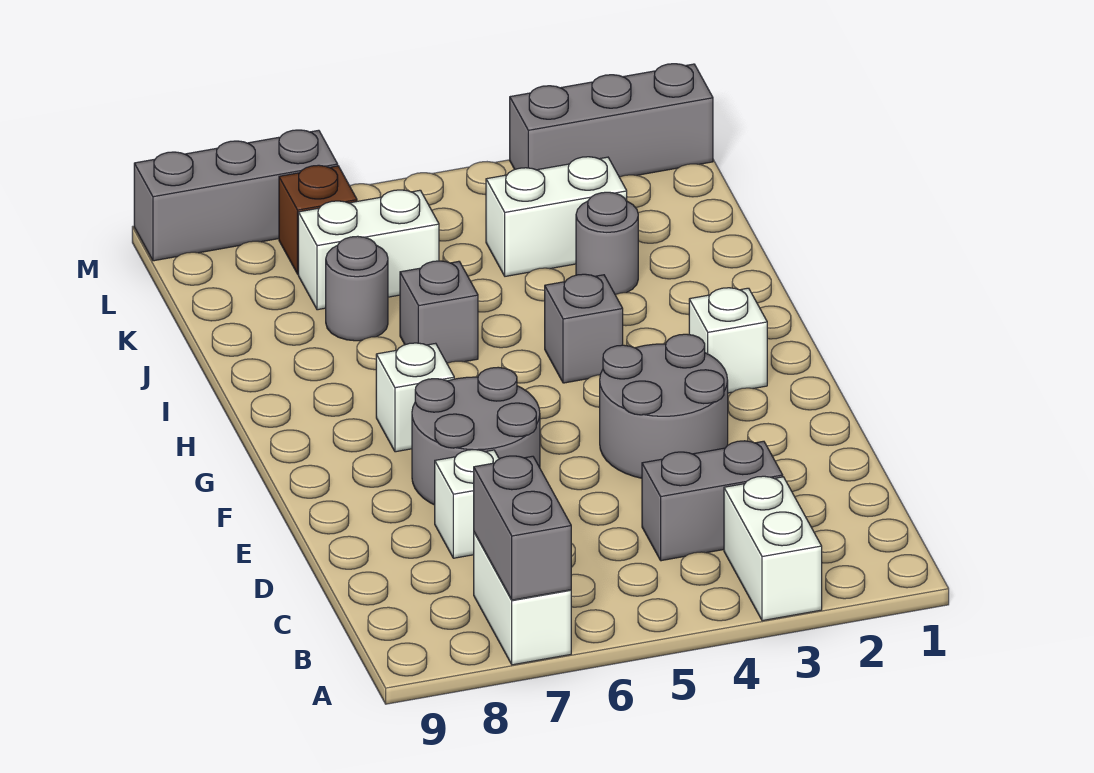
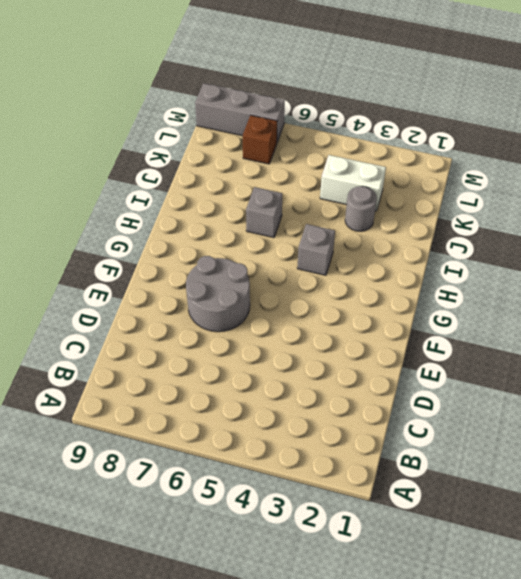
none -> white 1x2 brick [724,476,822,621]
none -> white 1x2 brick [474,533,571,665]
none -> grey 1x2 brick [642,441,783,561]

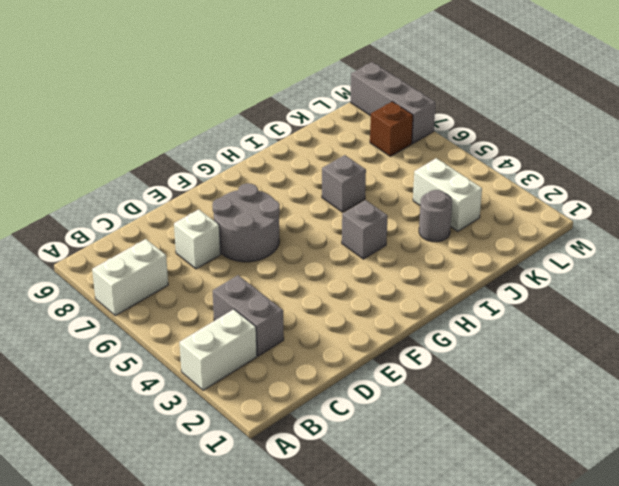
none -> grey 2x2 round brick [600,334,728,478]
none -> white 1x1 brick [689,288,767,393]
none -> white 1x1 brick [376,343,454,452]

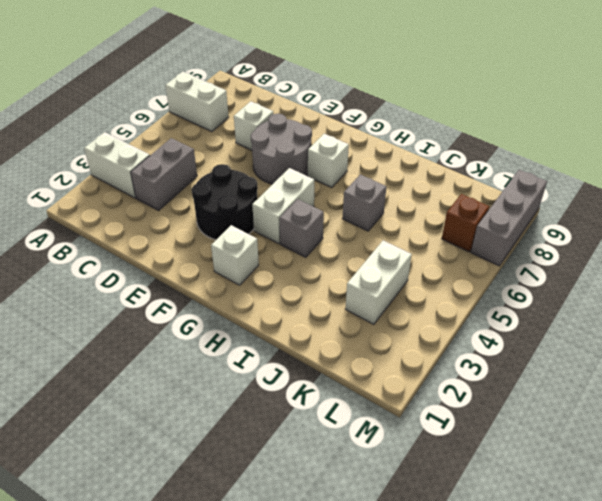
black 2x2 round brick [192,164,258,240] -> grey 2x2 round brick [600,334,728,478]
white 1x2 brick [252,168,314,244] -> white 1x2 brick moved to [298,190,439,310]
none -> grey 1x1 round brick [576,192,638,295]
none -> grey 1x1 round brick [326,236,388,341]
none -> grey 1x3 brick [510,64,713,177]

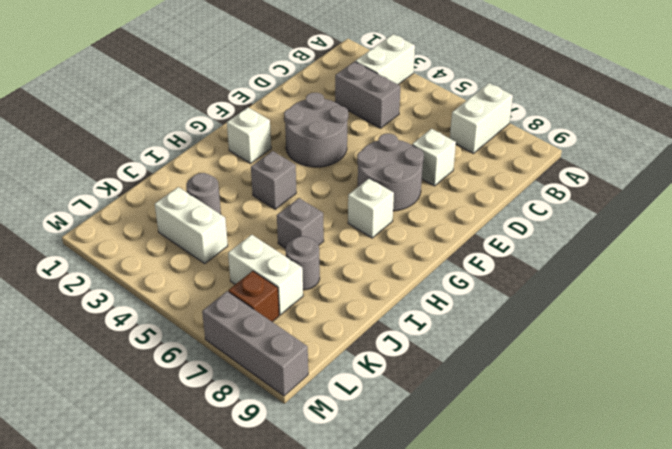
none -> grey 1x3 brick [510,64,713,177]
none -> grey 1x2 brick [474,456,571,600]

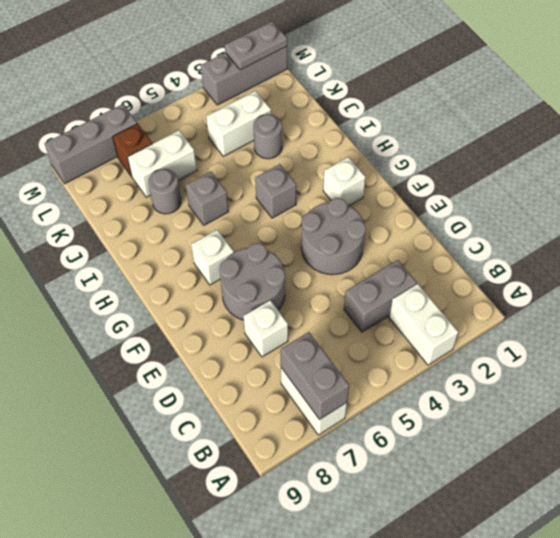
grey 1x2 plate [225,21,287,70] -> none

